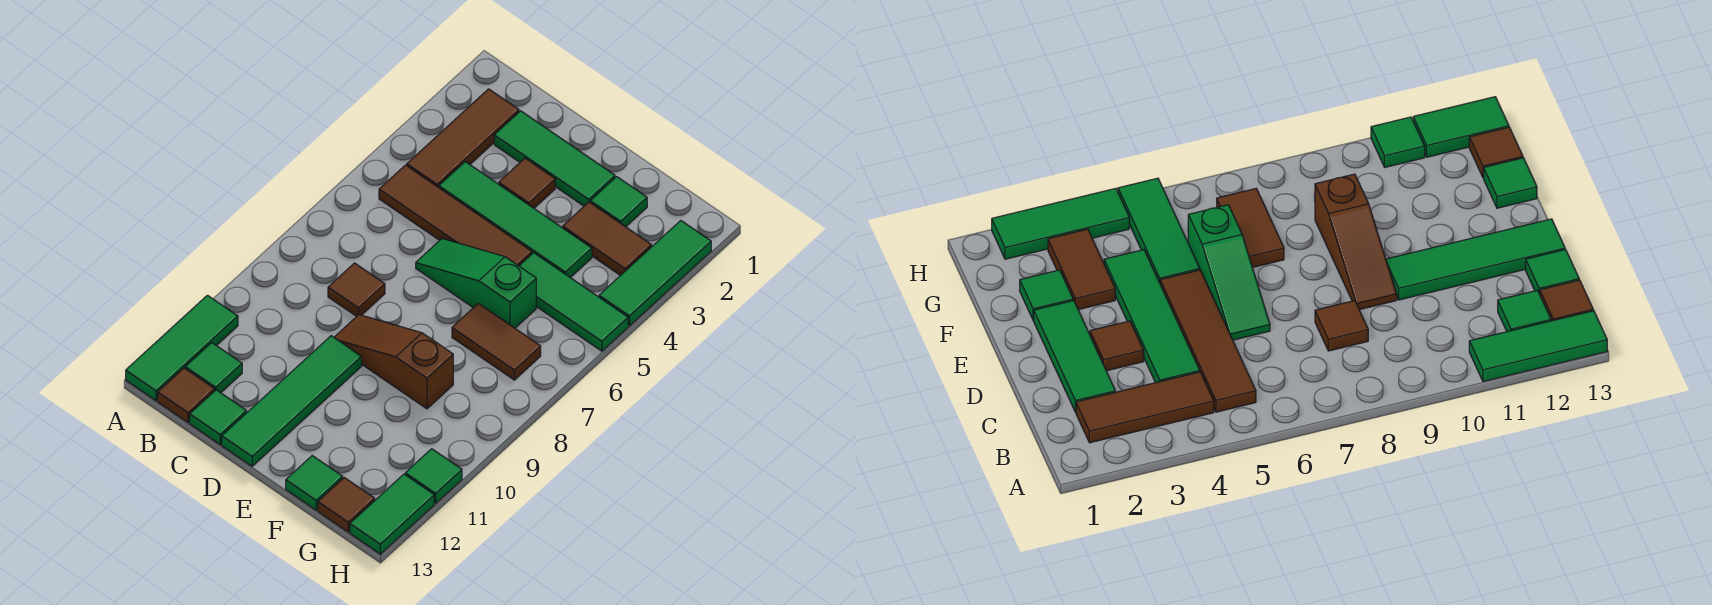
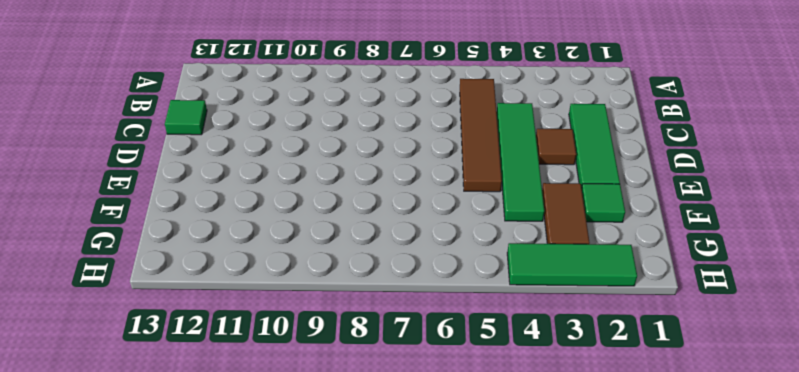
none -> green 1x3 tile [126,295,238,401]
none -> brown 1x3 tile [407,89,519,187]
none -> green 1x1 tile [185,343,242,393]

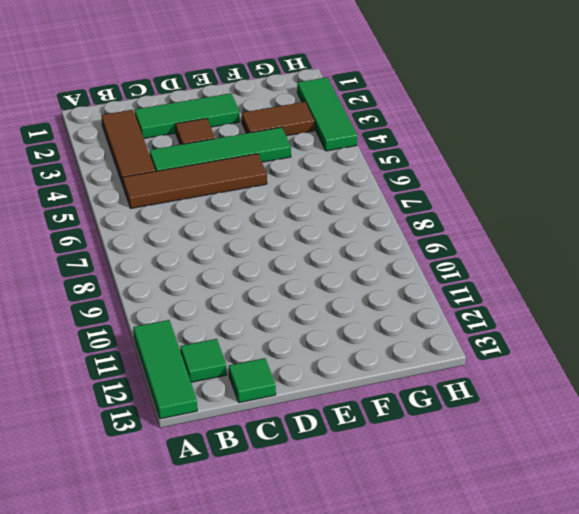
none -> brown 1x1 tile [158,368,215,423]
none -> brown 1x1 tile [328,263,385,316]
none -> green 1x3 slope [416,239,536,328]

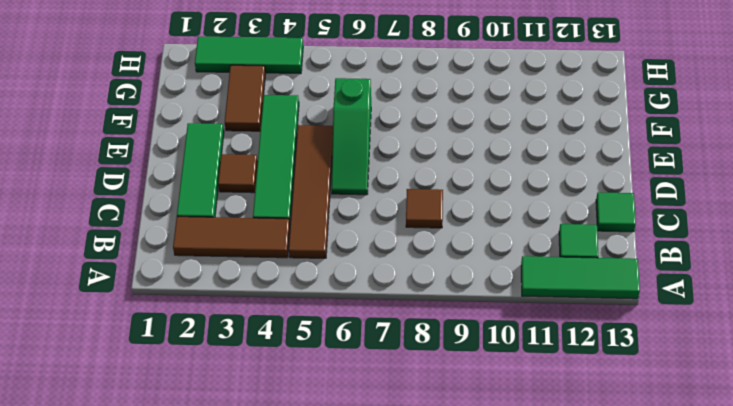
none -> brown 1x1 tile [158,368,215,423]
none -> brown 1x3 slope [334,315,453,409]
none -> green 1x4 tile [222,336,362,466]

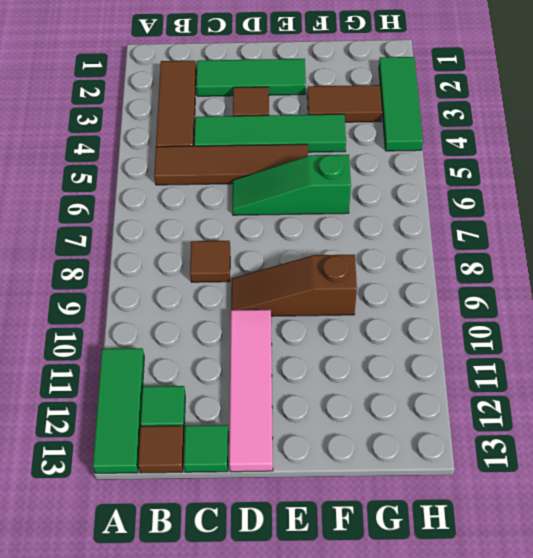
pink 1x4 tile [229,310,273,472] -> green 1x4 tile [222,336,362,466]
none -> green 1x1 tile [590,177,647,227]
none -> green 1x3 tile [520,253,628,351]
none -> brown 1x2 tile [452,303,541,380]

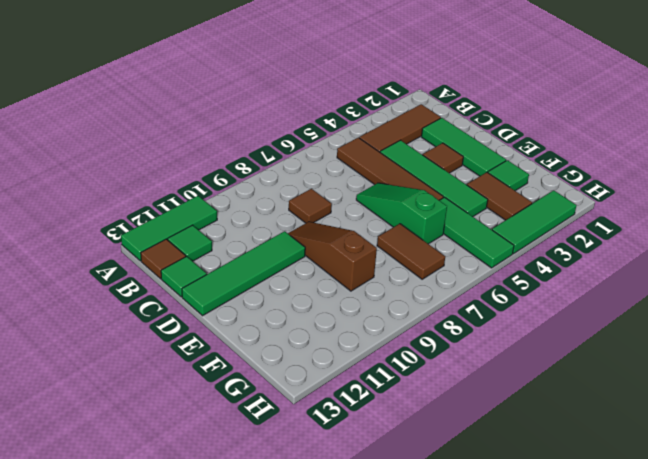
none -> green 1x1 tile [286,456,343,510]
none -> brown 1x1 tile [318,478,375,532]
none -> green 1x1 tile [405,449,462,503]

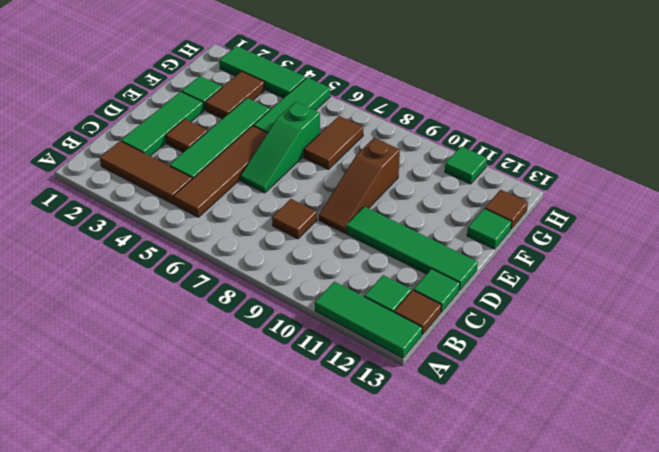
none -> green 1x2 tile [350,474,434,554]

